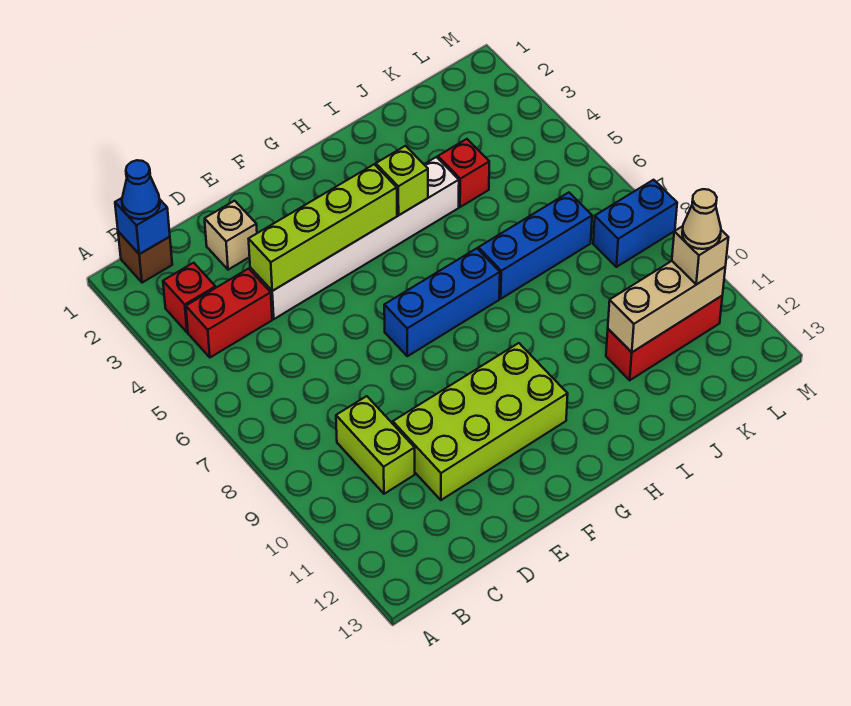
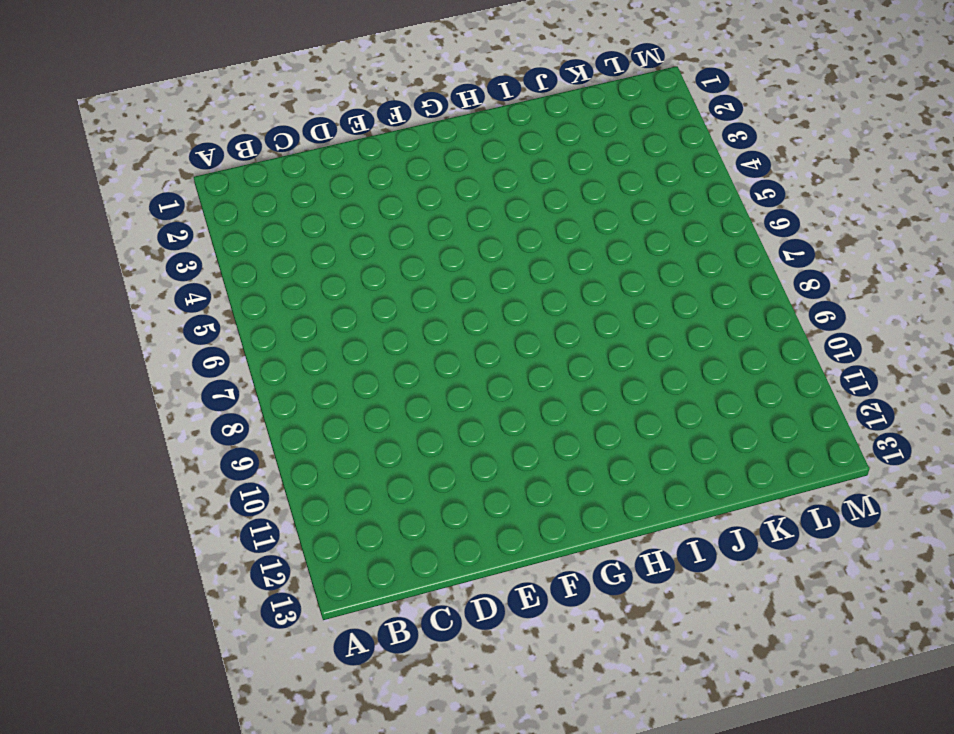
none -> brown 1x1 brick [118,231,172,283]
none -> red 1x1 brick [163,263,216,332]
none -> red 1x2 brick [186,269,272,357]

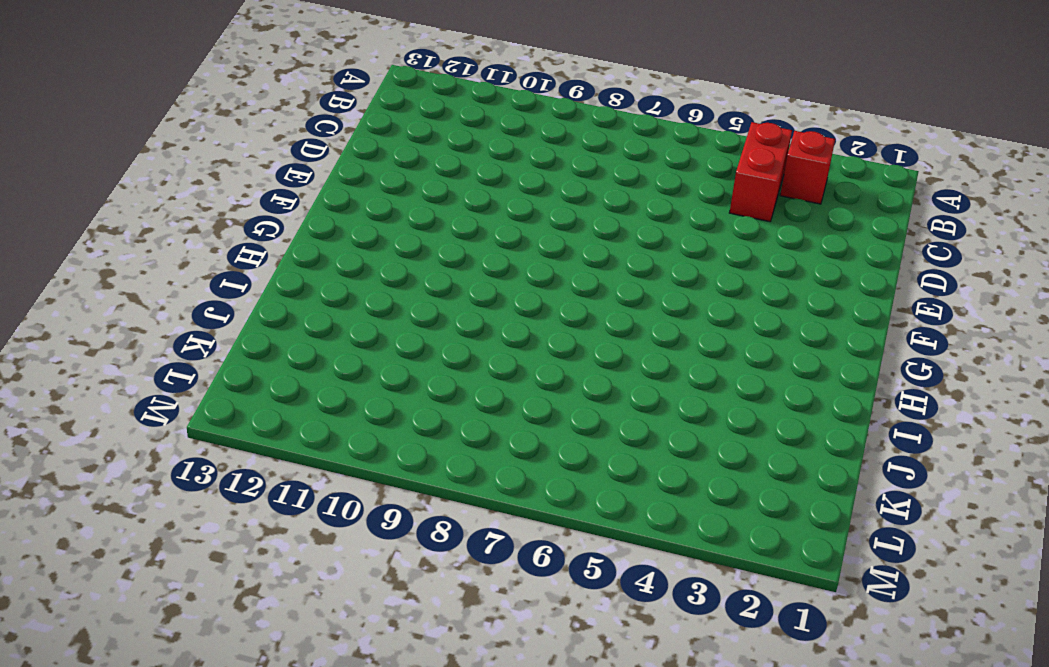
none -> brown 1x1 brick [118,231,172,283]
none -> lime 1x2 brick [336,396,415,494]
none -> tan 1x1 brick [205,201,257,270]

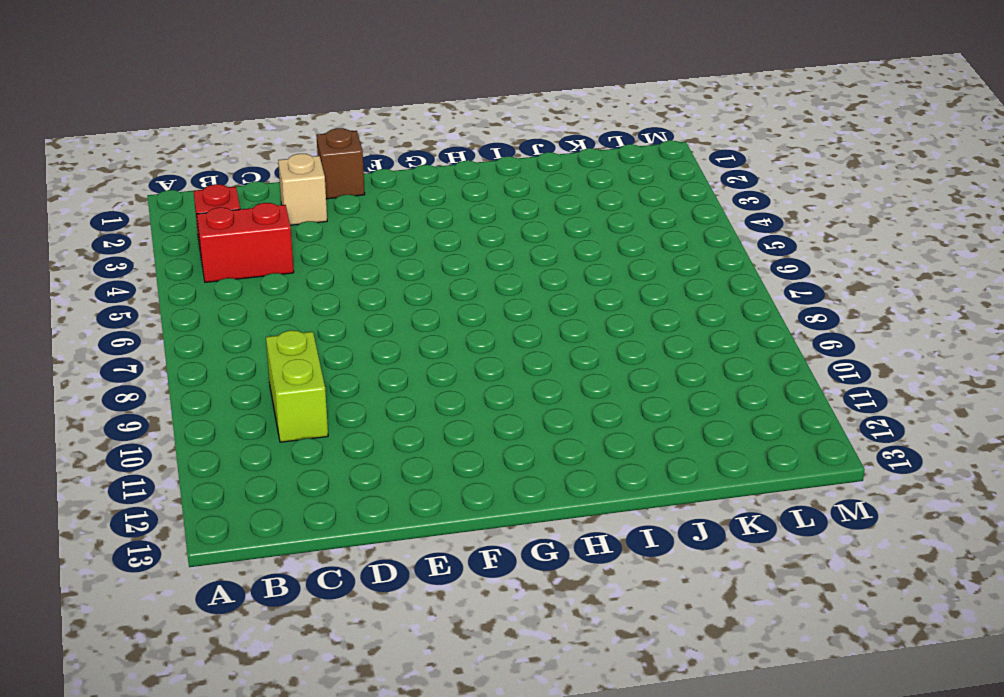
brown 1x1 brick [316,128,365,199] -> brown 1x1 brick moved to [118,231,172,283]
none -> white 1x6 brick [250,157,459,319]
none -> lime 2x4 brick [393,343,568,500]
none -> blue 1x3 brick [384,248,500,356]

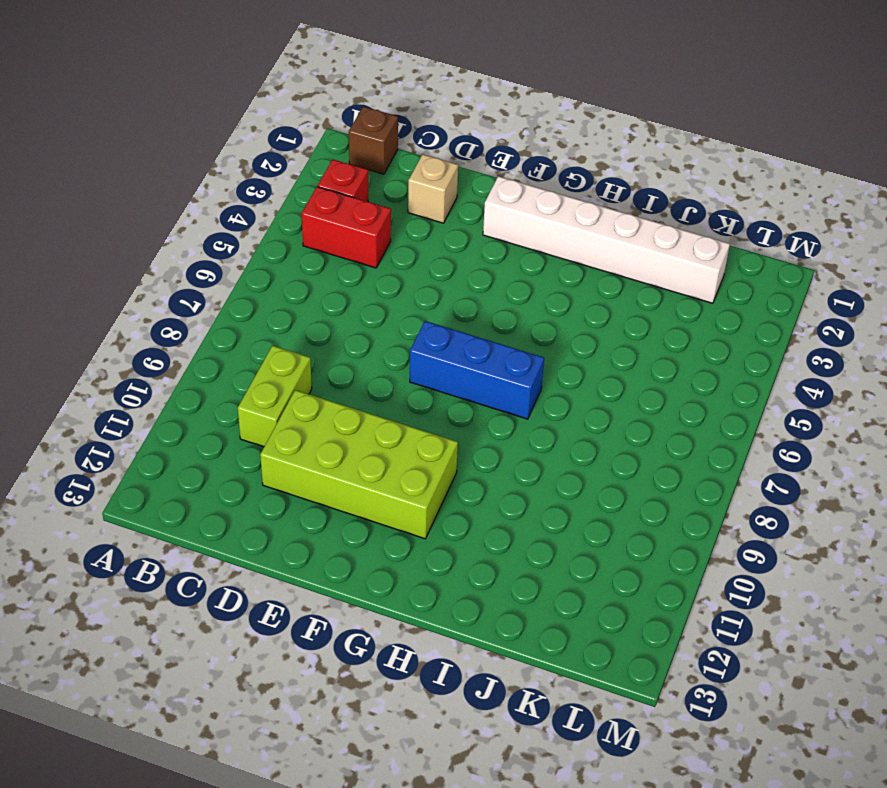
white 1x6 brick [483,176,730,303] -> white 1x6 brick moved to [250,157,459,319]
none -> blue 1x3 brick [478,193,592,299]
none -> red 1x1 brick [438,139,489,207]
none -> red 1x3 brick [606,296,722,380]

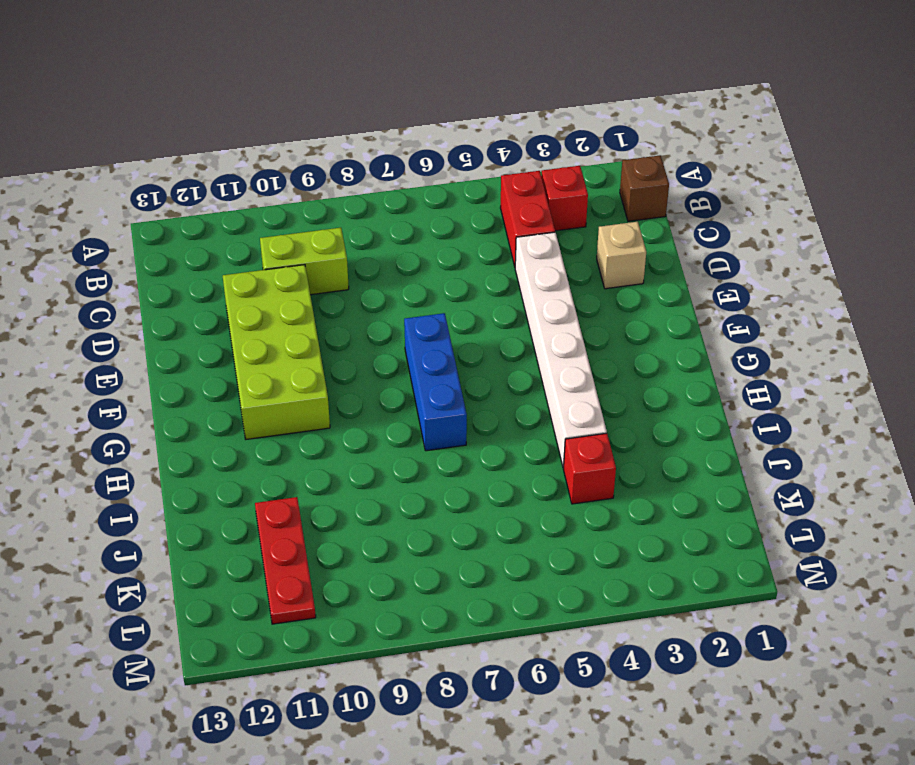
red 1x3 plate [255,497,316,624] -> red 1x3 brick [606,296,722,380]
none -> blue 1x3 brick [478,193,592,299]
none -> blue 1x2 brick [593,180,677,267]
none -> blue 1x1 brick [115,198,170,254]

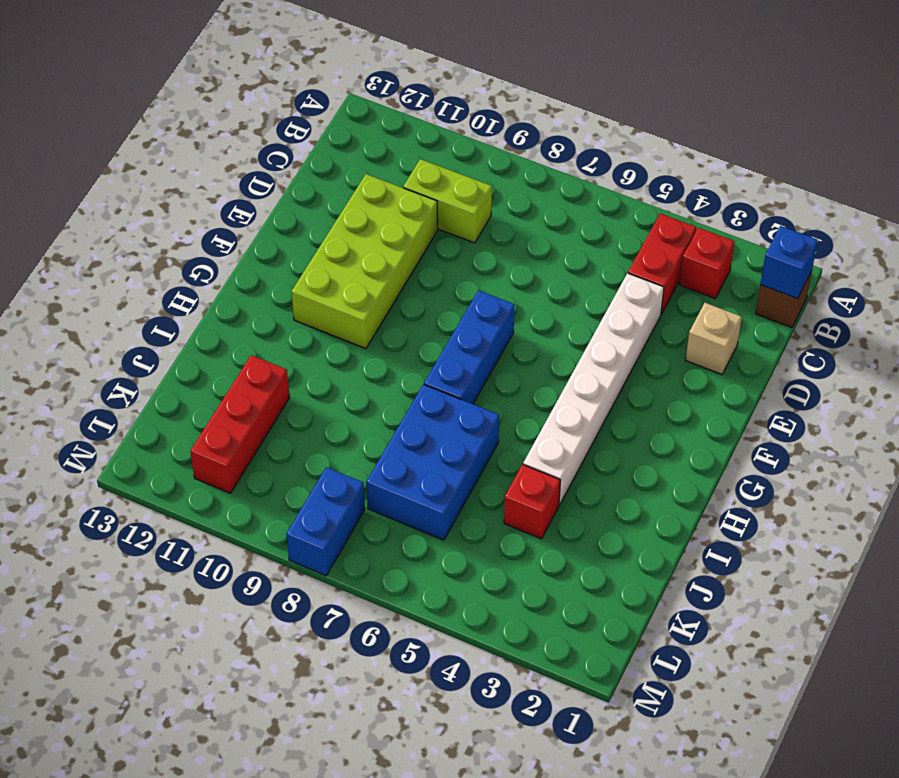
blue 2x3 brick [366,384,499,540] -> blue 1x3 brick [478,193,592,299]
none -> lime 1x4 brick [249,164,397,291]
none -> lime 1x1 brick [376,146,428,215]
none -> tan 1x3 brick [608,261,725,352]

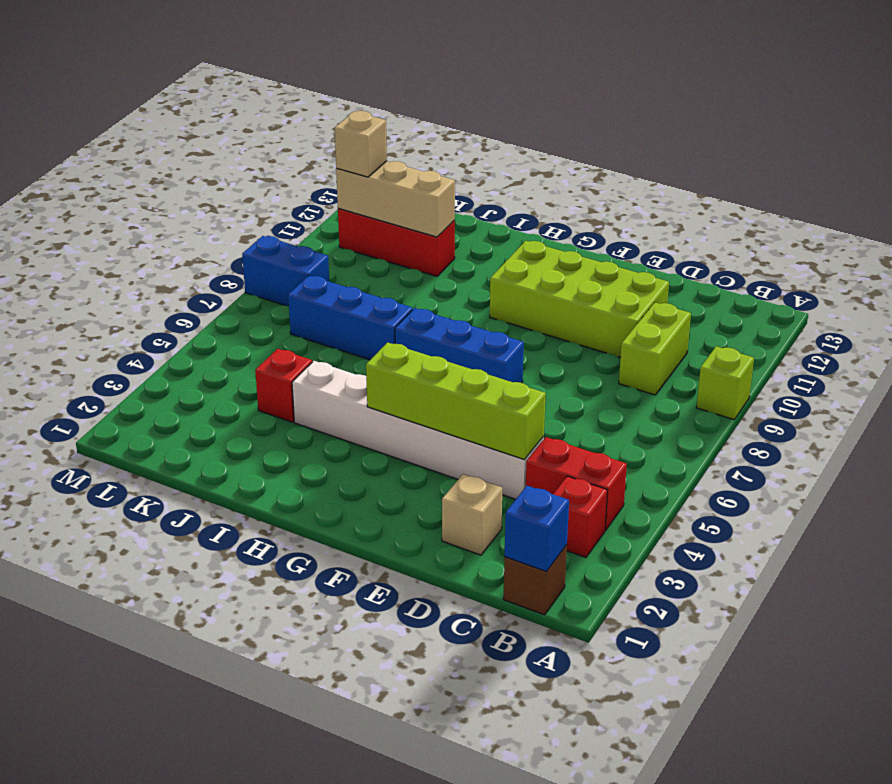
lime 1x1 brick [696,346,754,420] -> lime 1x1 brick moved to [376,146,428,215]
none -> blue 1x1 cone [122,160,160,219]
none -> tan 1x1 cone [682,189,721,249]

